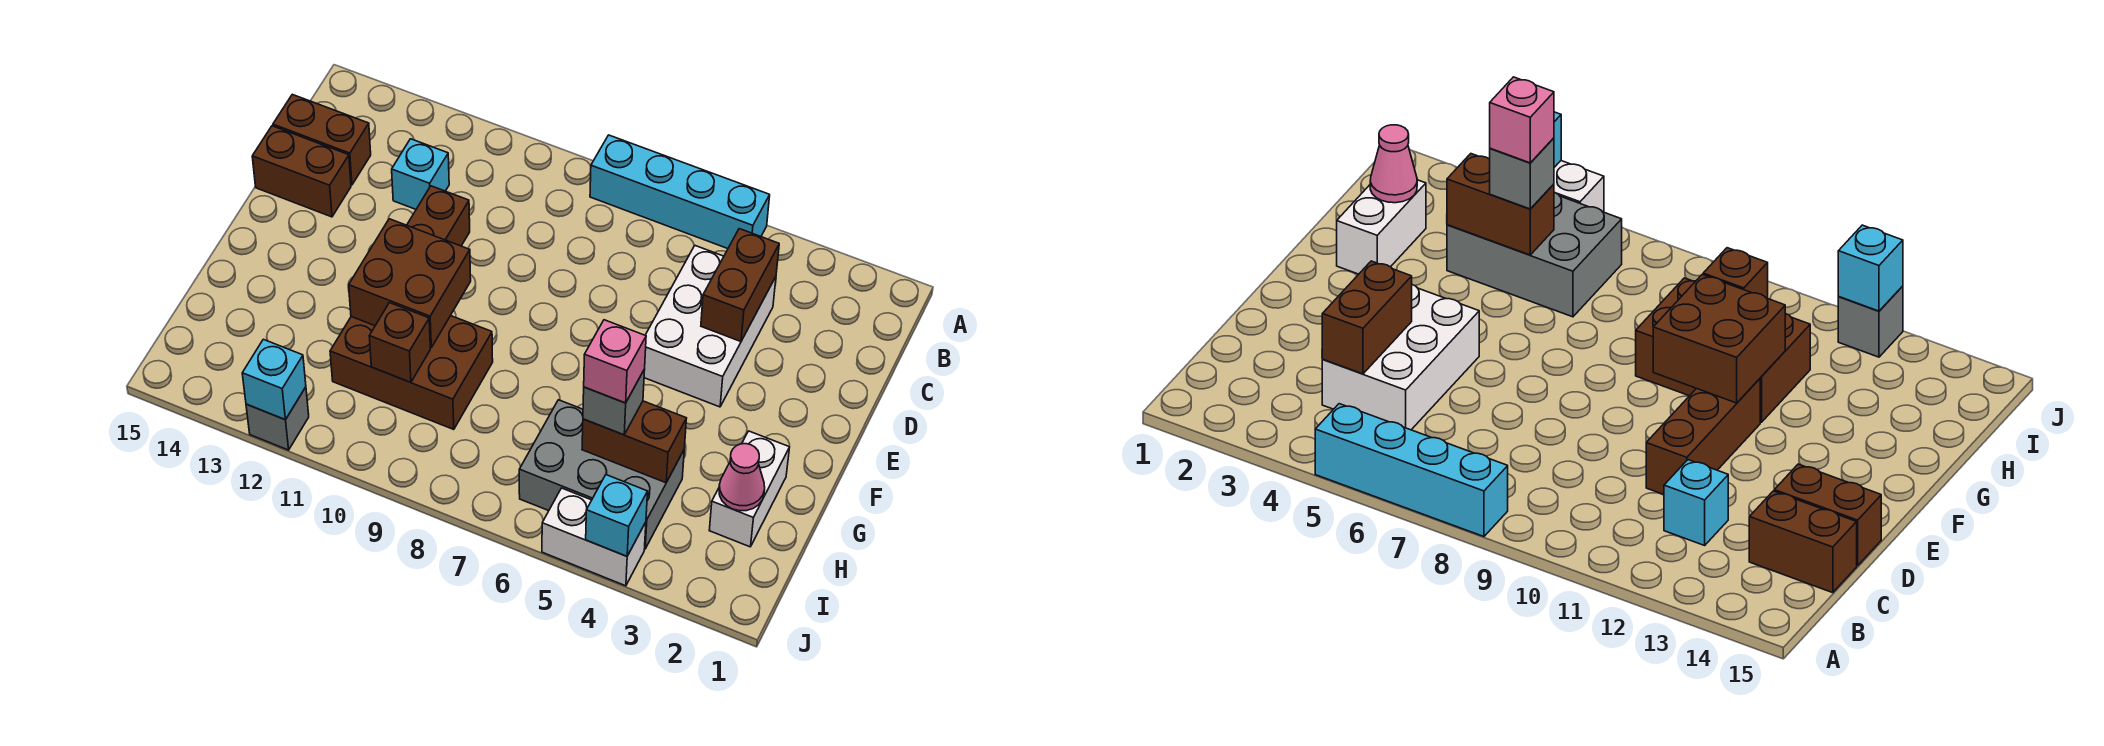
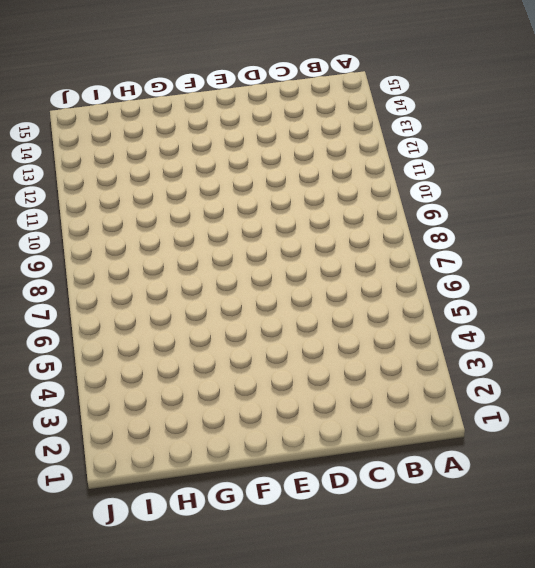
none -> cyan 1x4 brick [590,135,770,249]
none -> white 2x3 brick [644,246,776,407]
none -> cyan 1x1 brick [392,139,449,209]

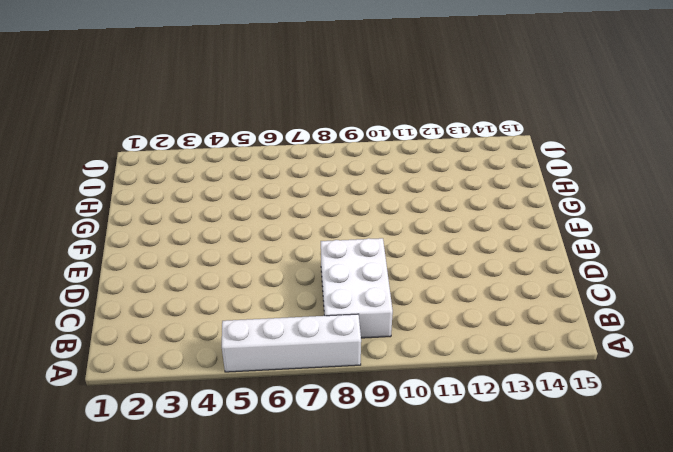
white 1x4 brick [222,314,361,372] -> cyan 1x4 brick [590,135,770,249]
white 2x3 brick [321,238,393,338] -> white 2x3 brick moved to [644,246,776,407]
none -> cyan 1x1 brick [392,139,449,209]
none -> brown 1x2 brick [273,94,371,185]
none -> brown 1x3 brick [407,186,470,246]

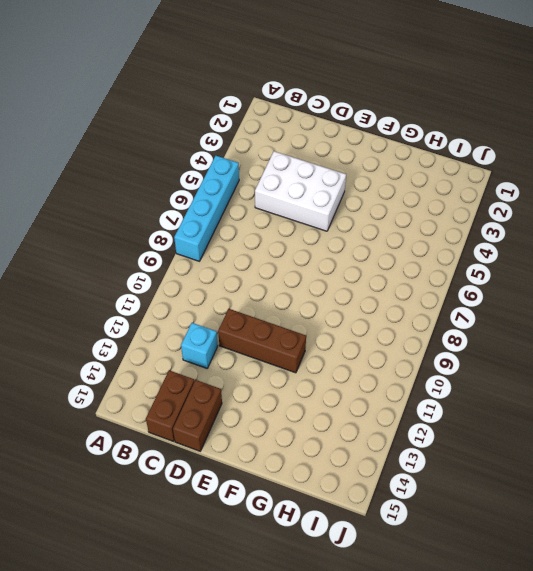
none -> white 1x2 brick [709,431,790,547]
none -> brown 2x3 brick [330,316,493,430]
none -> grey 2x3 brick [519,400,684,549]

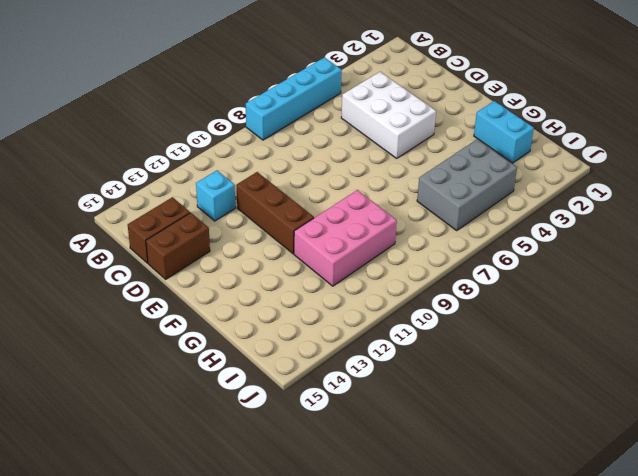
cyan 1x2 brick [474,101,534,163] -> white 1x2 brick [709,431,790,547]
pink 2x3 brick [294,190,397,286] -> brown 2x3 brick [330,316,493,430]
none -> white 1x2 brick [542,488,646,586]
none -> grey 1x1 brick [246,387,309,450]
none -> brown 1x2 brick [701,229,779,342]

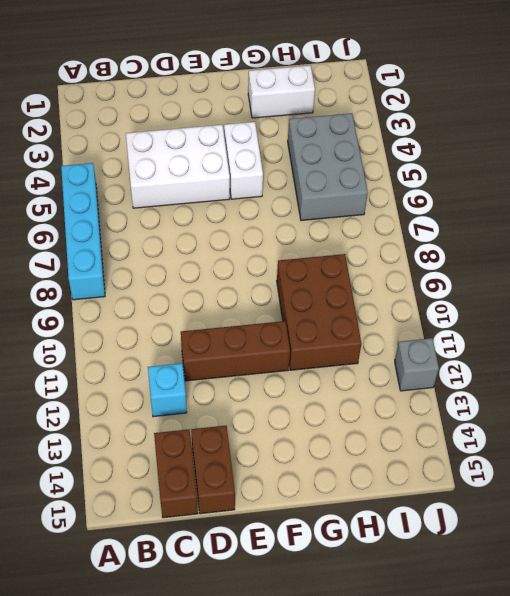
white 1x2 brick [224,122,263,199] -> white 1x2 brick moved to [542,488,646,586]
none -> brown 1x2 brick [701,229,779,342]
none -> brown 2x2 brick [348,219,471,347]
none -> pink 1x1 cone [719,444,765,511]

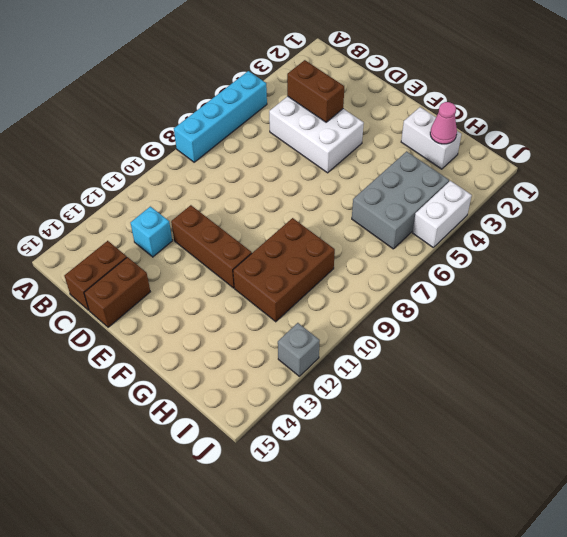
none -> brown 2x2 brick [348,219,471,347]
none -> brown 1x2 brick [582,401,687,483]
none -> brown 1x1 brick [369,303,430,382]

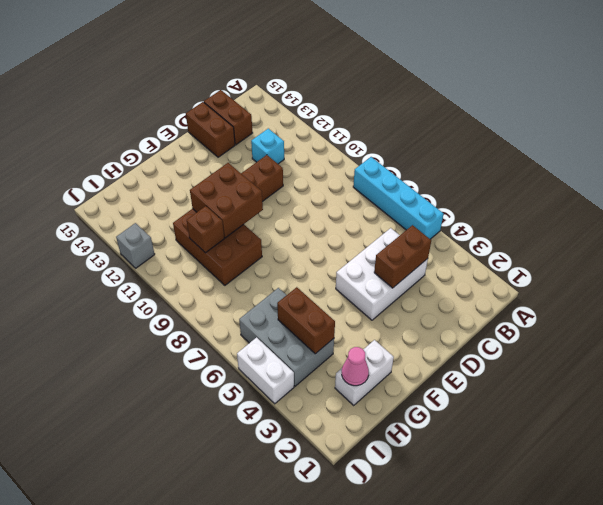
none -> cyan 1x1 brick [586,475,648,556]
none -> cyan 1x1 brick [242,339,306,420]
none -> grey 1x1 brick [583,369,645,435]

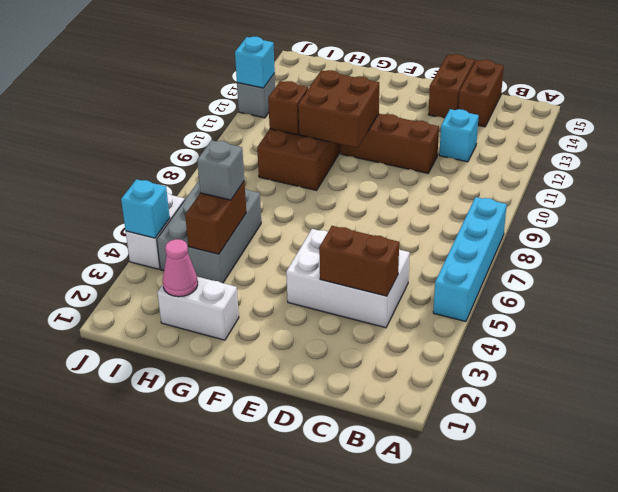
none -> pink 1x1 brick [584,320,646,403]

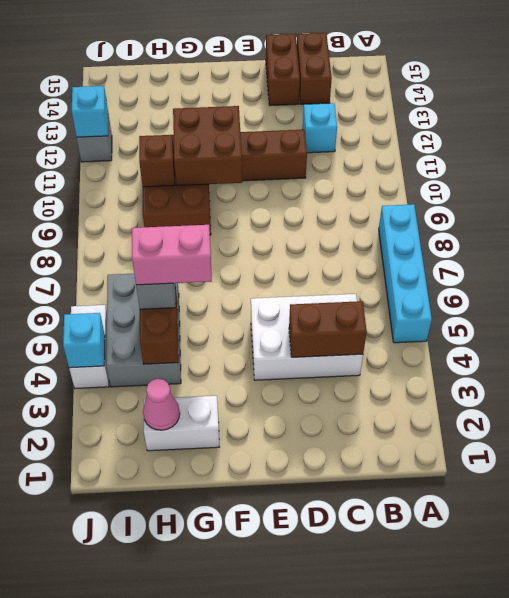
pink 1x2 brick [132,225,212,285] -> pink 1x1 brick [584,320,646,403]

